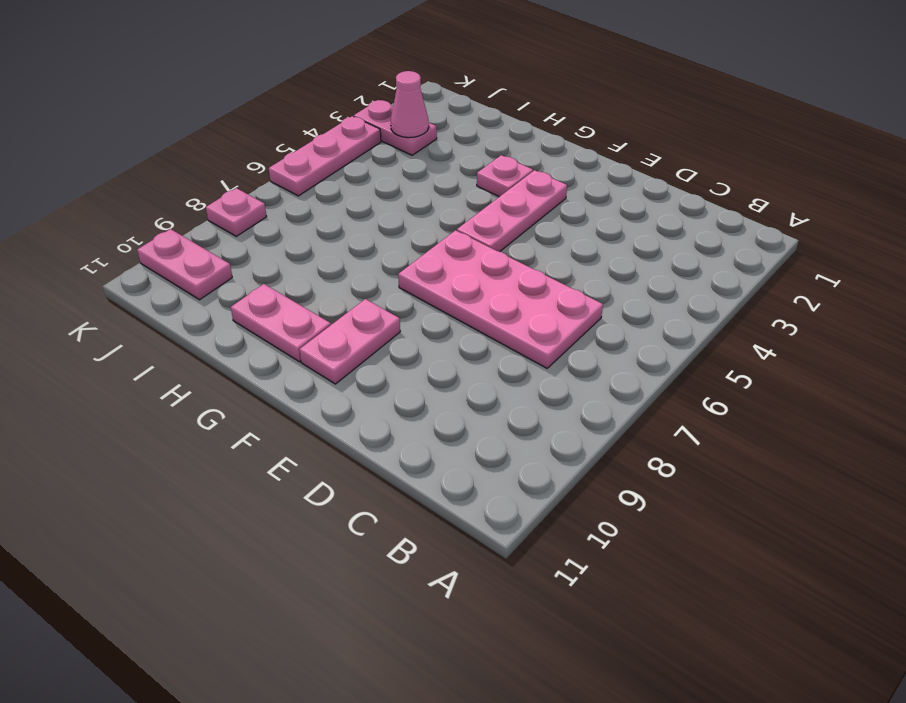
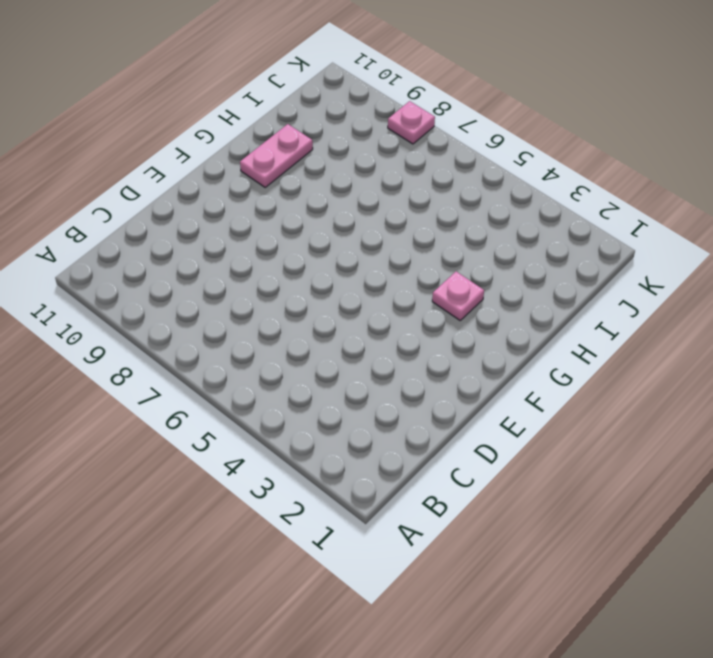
none -> pink 2x4 plate [398,230,603,368]
none -> pink 1x3 plate [457,170,567,252]

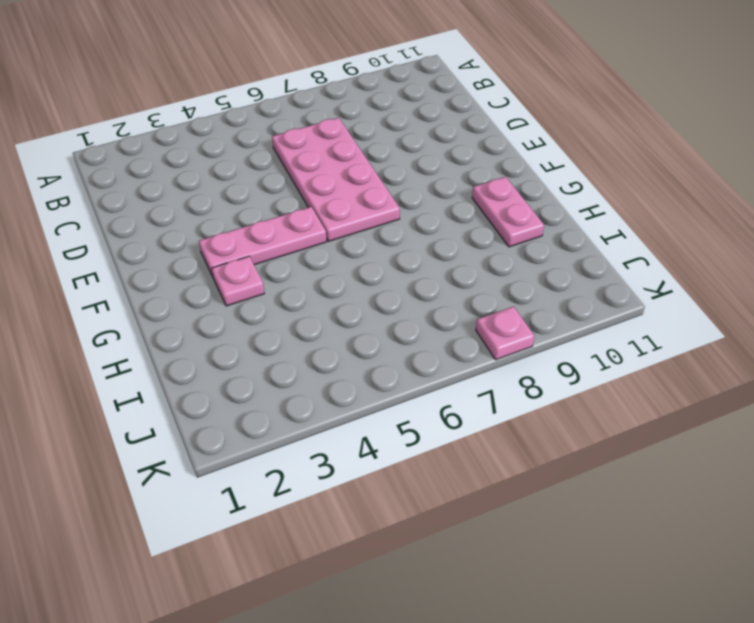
none -> pink 1x2 plate [299,299,400,384]
none -> pink 1x2 plate [354,100,437,155]

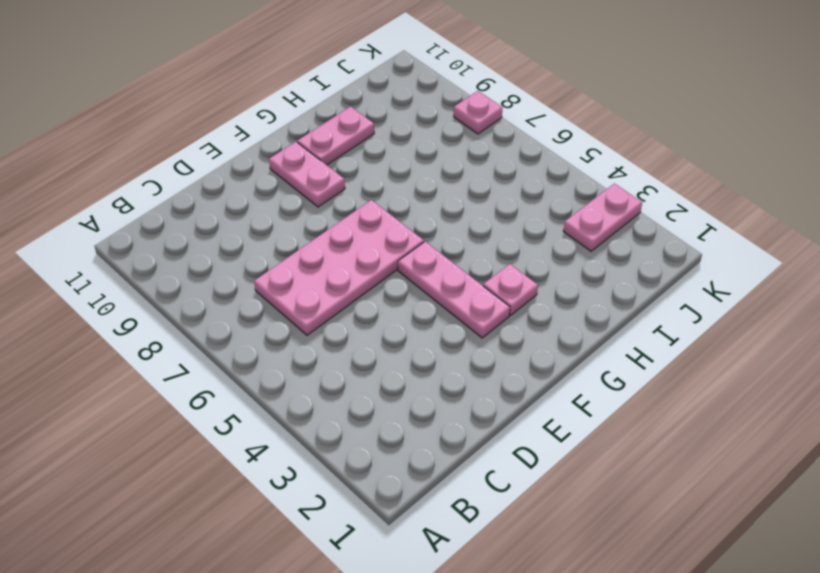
none -> pink 1x2 plate [137,229,232,300]
none -> pink 1x3 plate [269,116,381,196]

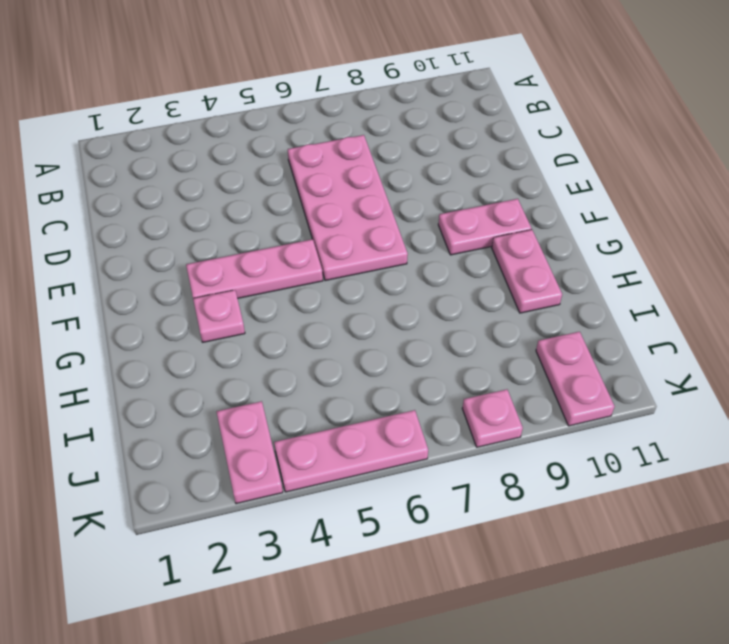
none -> pink 1x1 cone [391,71,429,138]

